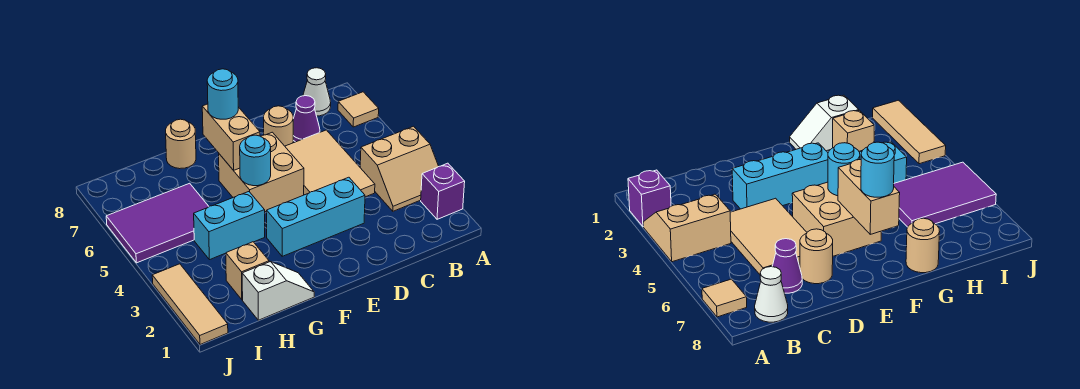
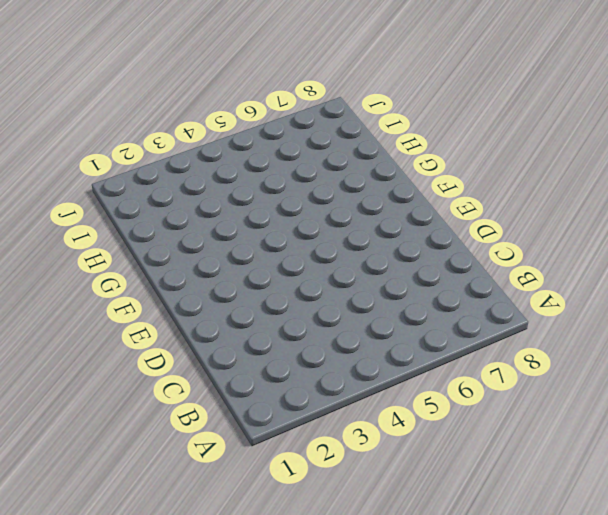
none -> purple 1x1 brick [421,163,465,219]
none -> tan 2x2 slope [360,126,439,211]
none -> tan 1x1 tile [338,92,379,127]

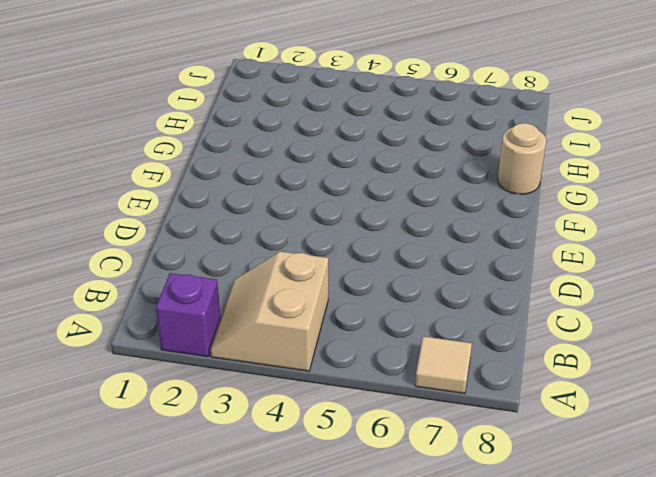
none -> white 1x1 cone [303,68,331,116]
none -> tan 2x3 tile [285,130,375,197]
none -> purple 1x1 cone [293,96,320,142]

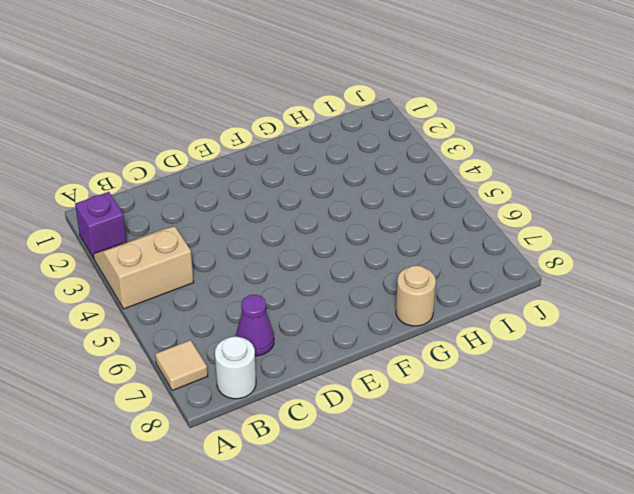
white 1x1 round brick [215,336,256,399] -> white 1x1 cone [303,68,331,116]
none -> tan 2x3 tile [285,130,375,197]
none -> cyan 1x3 brick [267,177,365,256]
none -> tan 1x1 round brick [264,106,293,146]

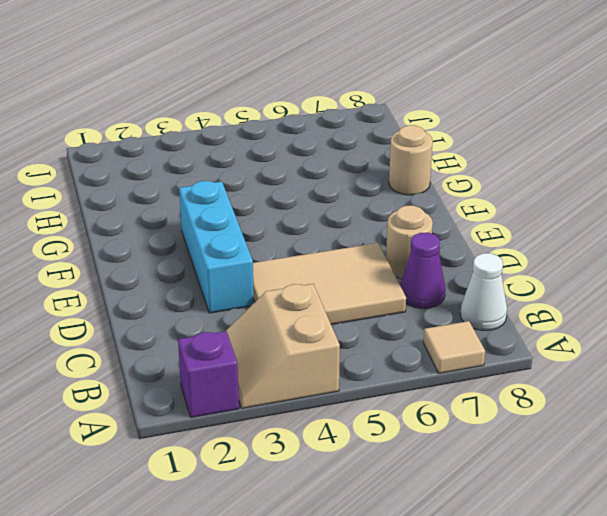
none -> tan 2x2 brick [219,132,304,212]
none -> white 1x2 slope [242,262,314,320]
none -> cyan 1x2 brick [194,192,265,260]

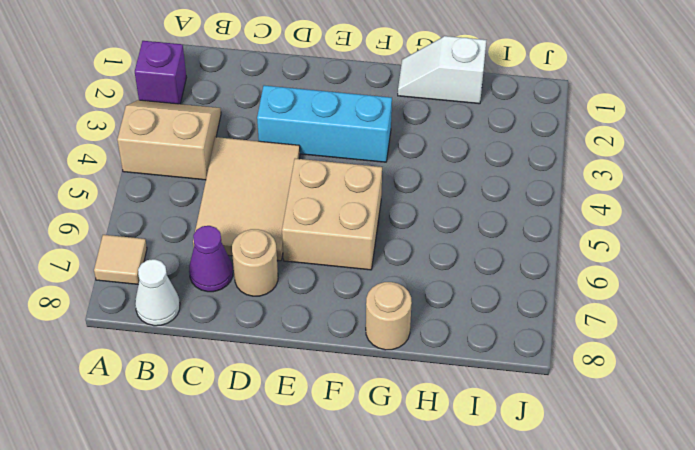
none -> cyan 1x2 brick [194,192,265,260]
none -> tan 1x1 brick [226,242,269,300]
none -> purple 2x3 tile [106,183,209,263]

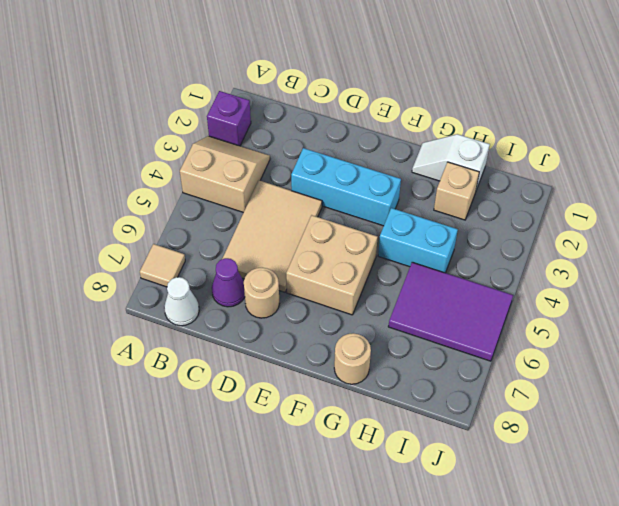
none -> tan 1x3 tile [152,264,228,345]
none -> cyan 1x1 round brick [240,135,271,186]
none -> tan 1x2 brick [202,104,260,170]

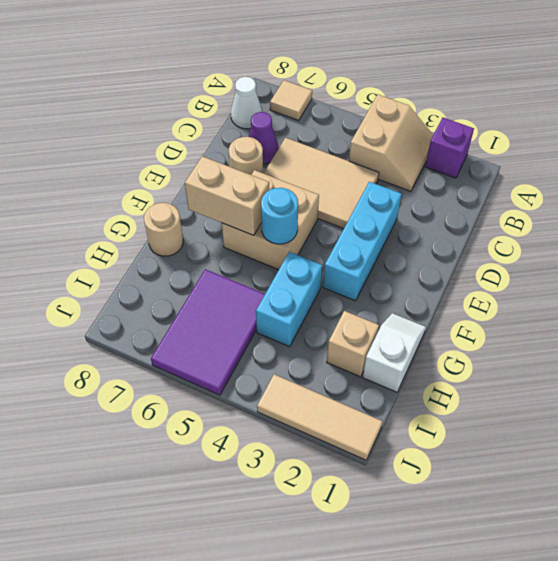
none -> cyan 1x1 round brick [207,69,238,119]

